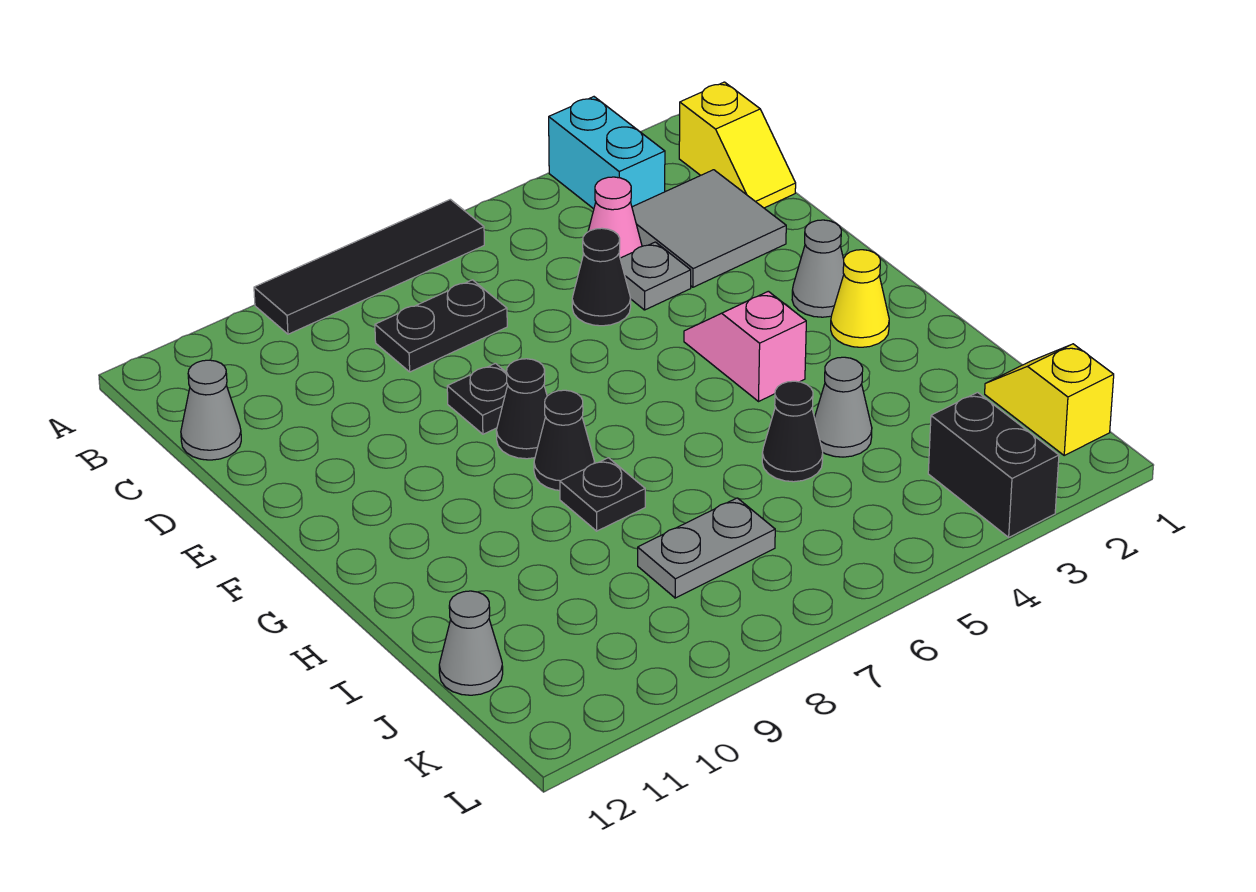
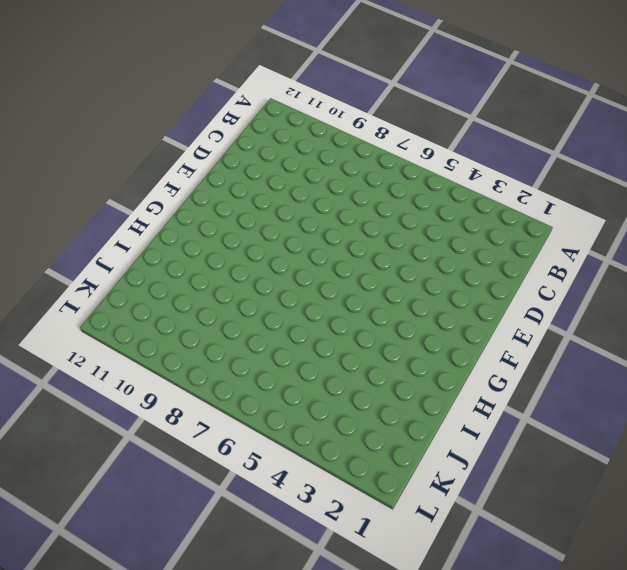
none -> cyan 1x2 brick [549,97,665,209]
none -> black 1x4 tile [254,199,484,334]
none -> yellow 1x2 slope [679,82,796,208]

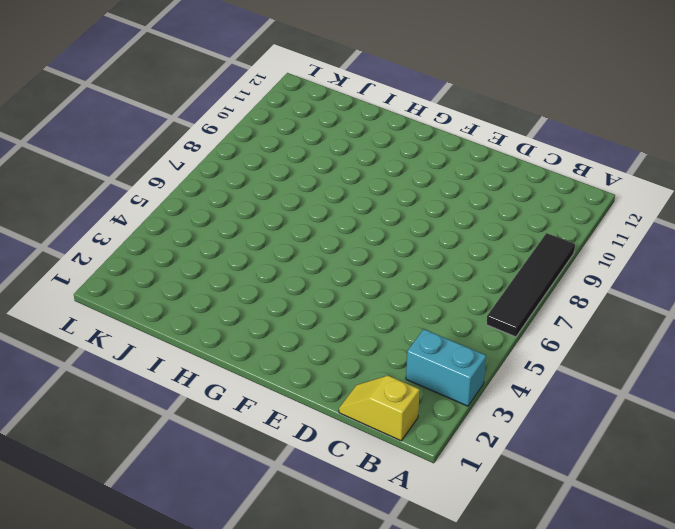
none -> grey 2x2 tile [632,170,786,287]
none -> pink 1x1 cone [588,177,642,258]
none -> black 1x2 plate [375,280,507,372]

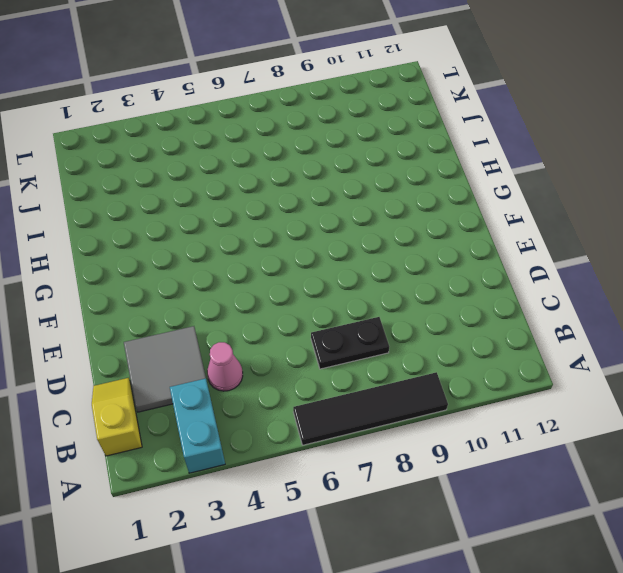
none -> grey 1x1 cone [181,360,241,460]
none -> grey 1x1 plate [620,242,691,310]
none -> black 1x1 cone [572,228,631,326]

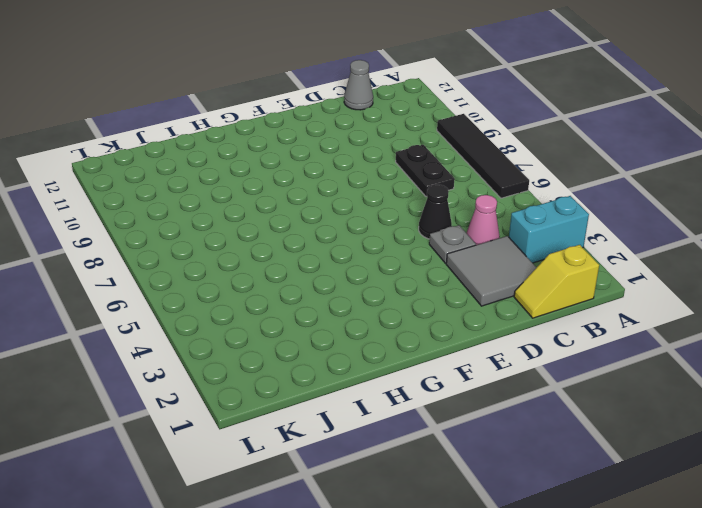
none -> black 1x1 plate [447,363,508,434]
none -> grey 1x1 cone [792,220,844,317]
none -> pink 1x2 slope [684,291,806,401]

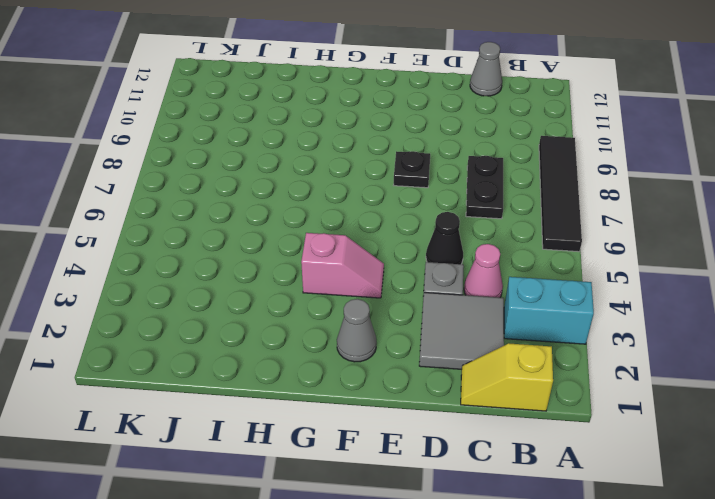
none -> black 1x1 cone [496,359,547,459]
none -> yellow 1x1 cone [831,250,889,347]
none -> black 1x1 cone [534,390,595,490]

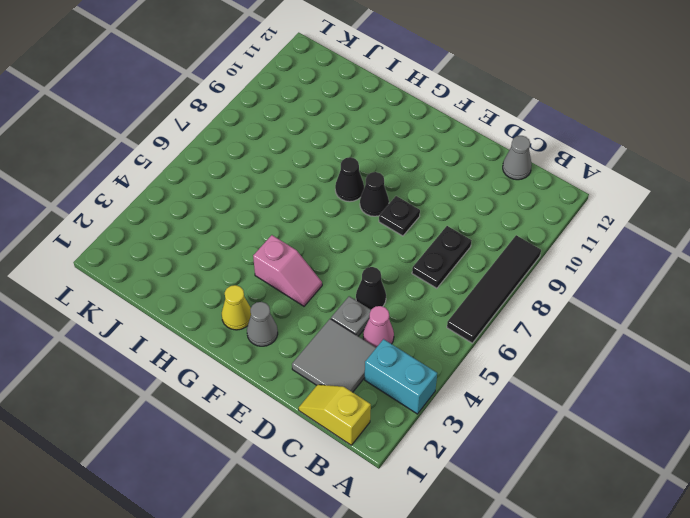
none -> black 1x1 plate [560,458,645,531]
none -> grey 1x1 cone [814,357,872,457]
none -> black 1x1 cone [762,381,823,482]

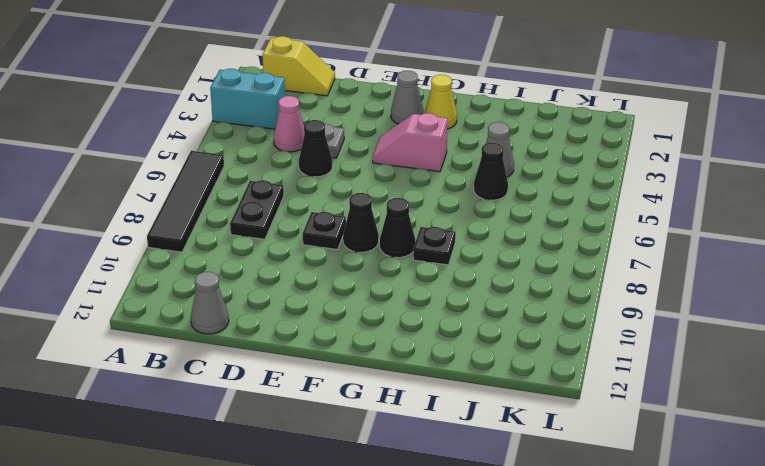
none -> grey 2x2 tile [632,170,786,287]
none -> yellow 1x2 slope [985,344,1114,455]
none -> grey 1x2 plate [638,498,775,598]

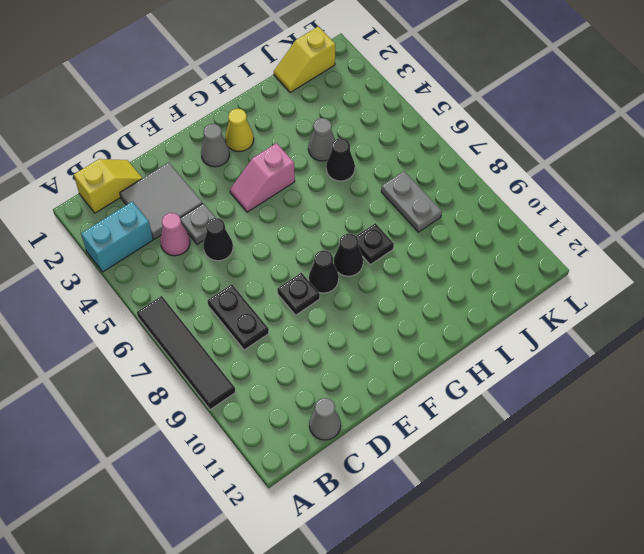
none -> grey 1x1 cone [439,591,503,695]
none -> black 1x2 brick [928,392,1059,537]

